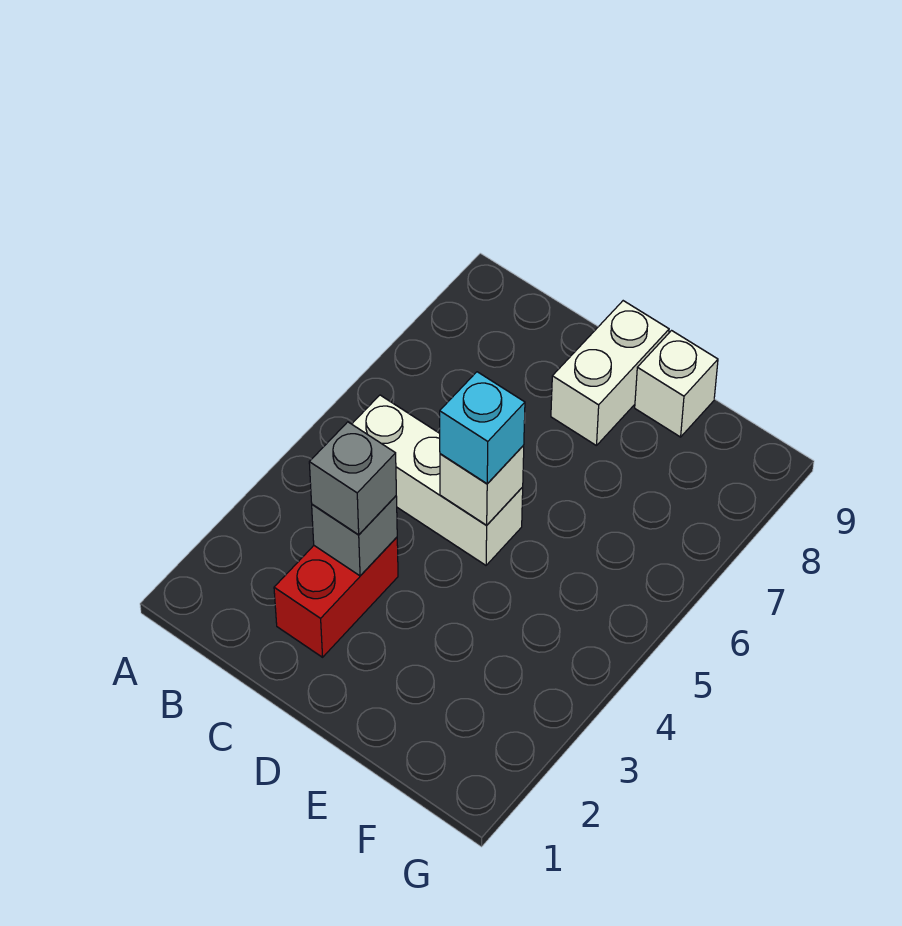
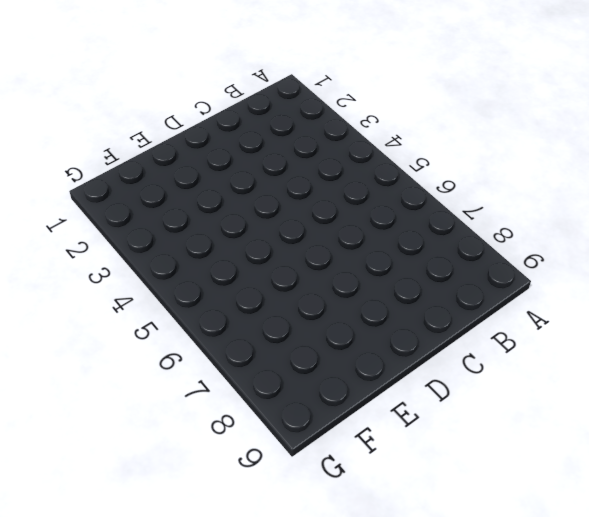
none -> white 1x3 brick [352,395,523,565]
none -> red 1x2 brick [274,537,398,657]

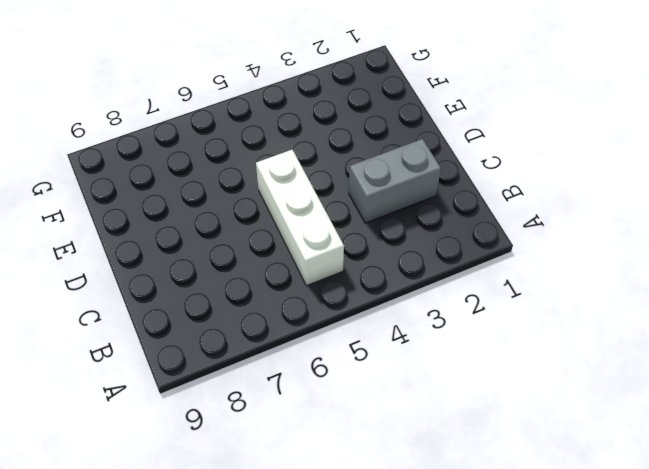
grey 1x2 brick [349,139,441,223] -> red 1x2 brick [274,537,398,657]
none -> white 1x2 brick [551,301,669,446]
none -> white 1x1 brick [635,331,718,437]

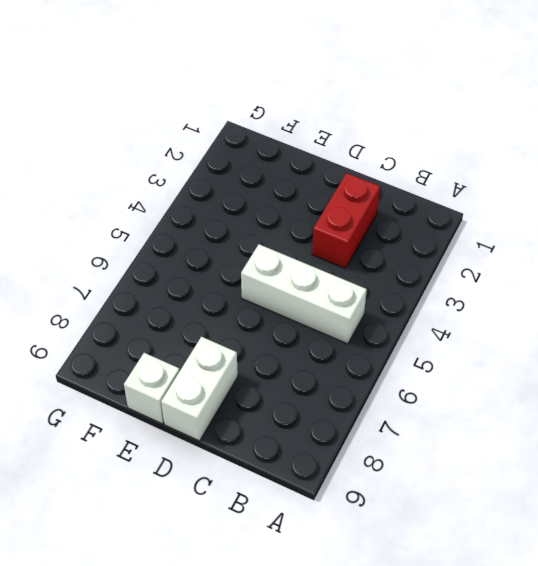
none -> grey 1x1 brick [312,496,397,576]
none -> white 1x1 brick [440,445,524,525]

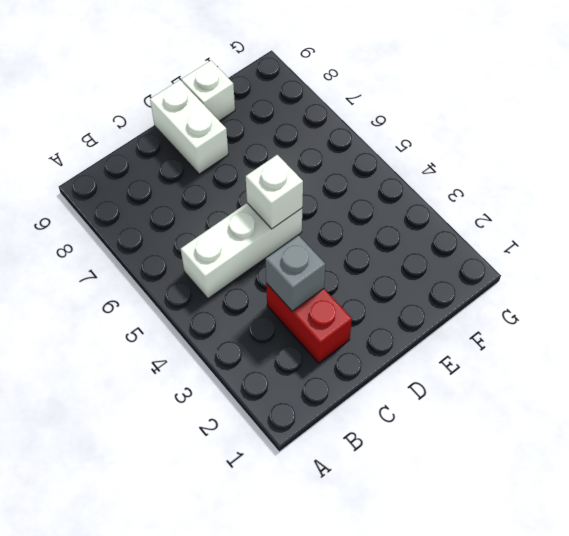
none -> grey 1x1 brick [309,422,396,535]
none -> cyan 1x1 brick [440,372,525,484]

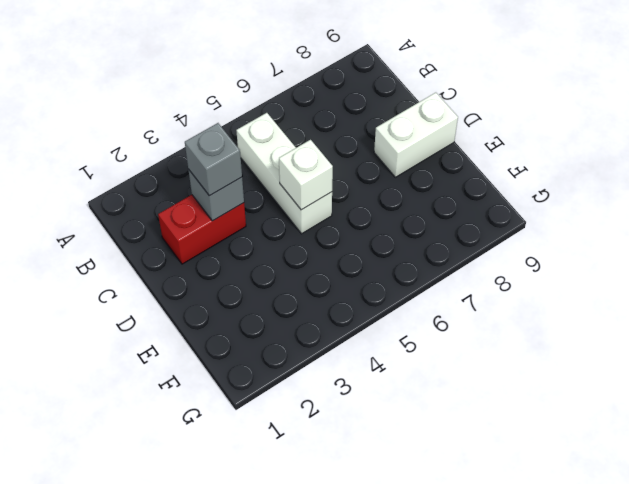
none -> white 1x1 brick [635,331,718,437]
none -> cyan 1x1 brick [440,372,525,484]

